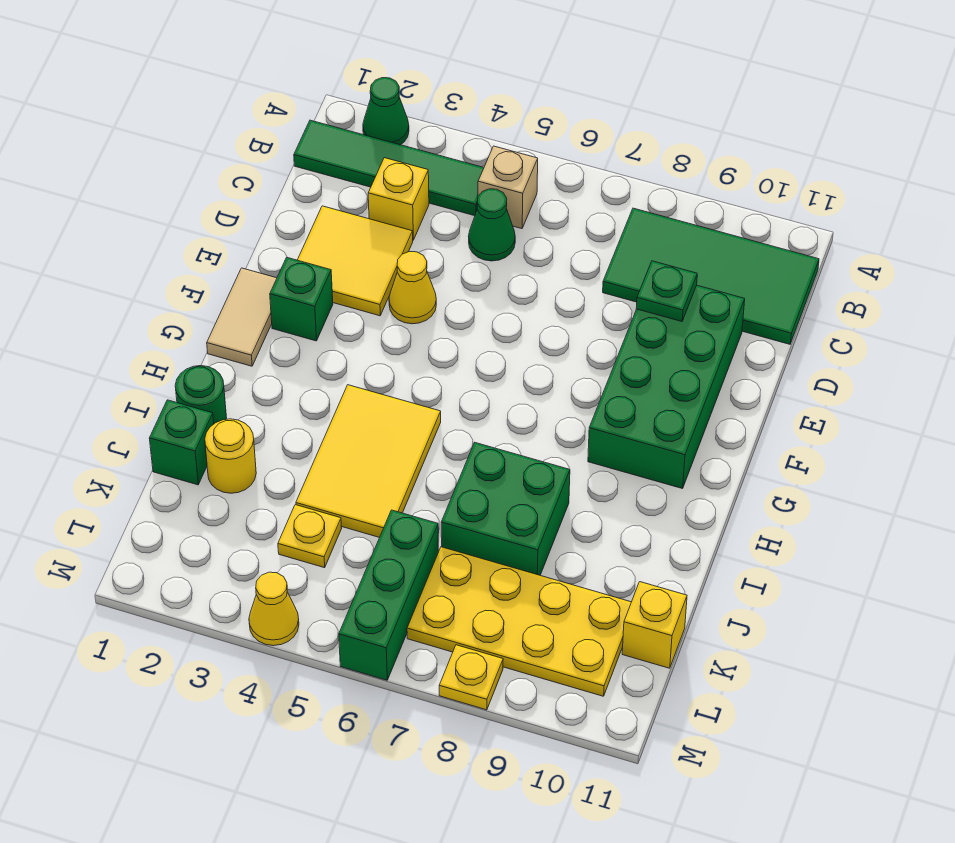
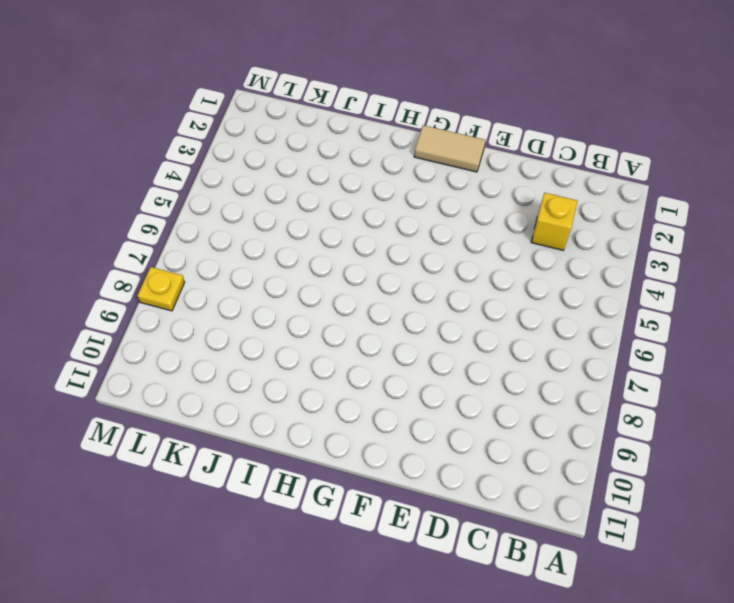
none -> green 1x1 cone [363,78,409,145]
none -> green 1x4 tile [294,120,484,216]
none -> tan 1x1 brick [478,146,538,229]

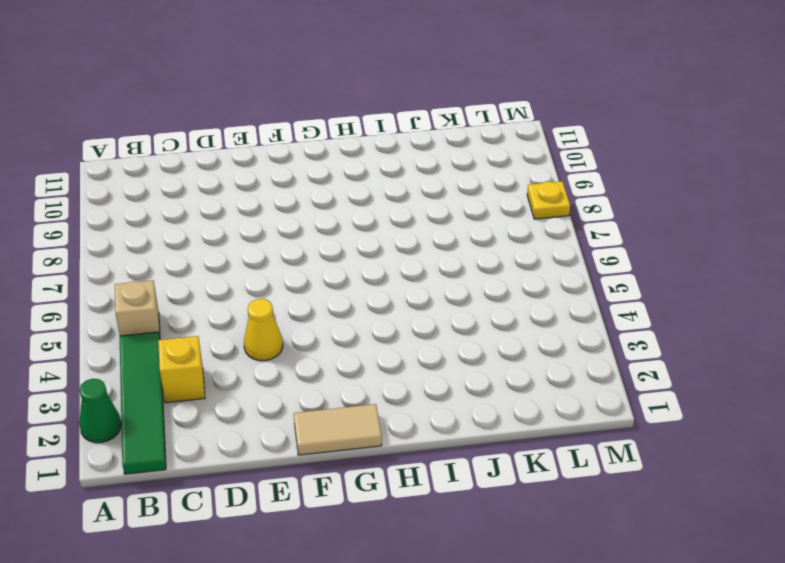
none -> green 2x4 tile [603,208,819,344]
none -> green 1x1 cone [469,189,515,261]
none -> yellow 2x2 tile [298,206,413,316]

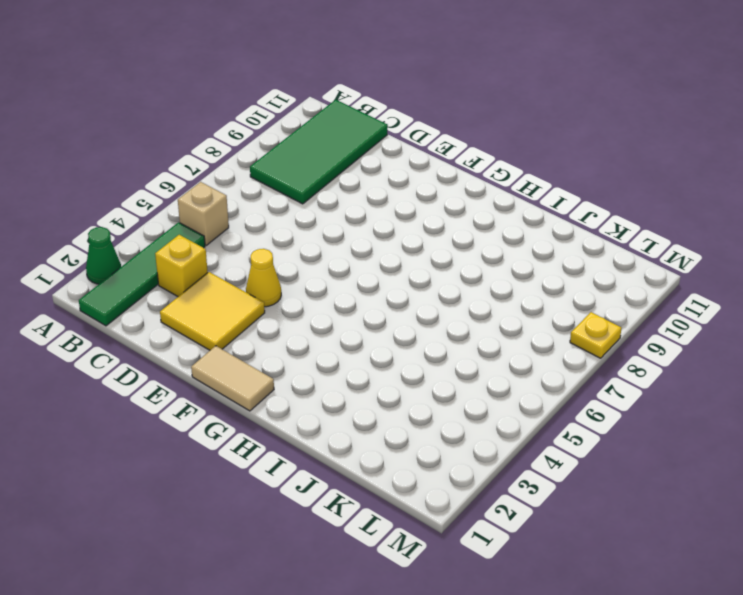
none -> green 1x1 cone [469,189,515,261]
none -> green 2x4 brick [588,285,745,489]
none -> green 1x1 brick [270,257,333,341]

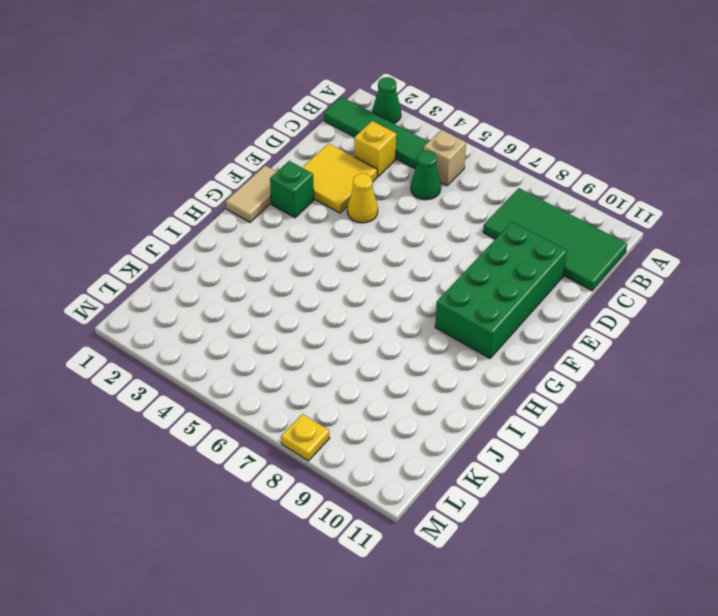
none -> yellow 2x3 tile [296,385,441,537]
none -> green 1x1 round brick [175,366,227,424]
none -> green 2x2 brick [441,443,570,575]

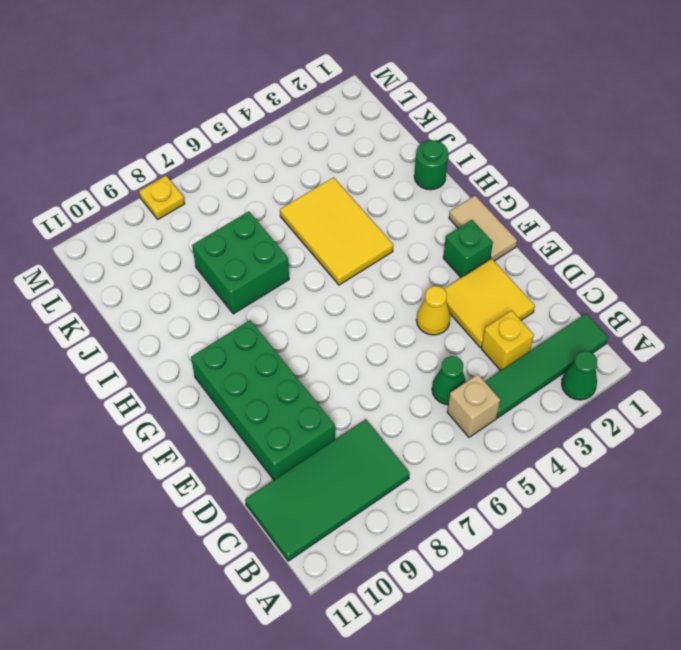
none -> green 1x1 brick [149,400,214,485]
none -> yellow 1x1 round brick [205,419,256,493]
none -> yellow 1x1 plate [278,505,342,568]

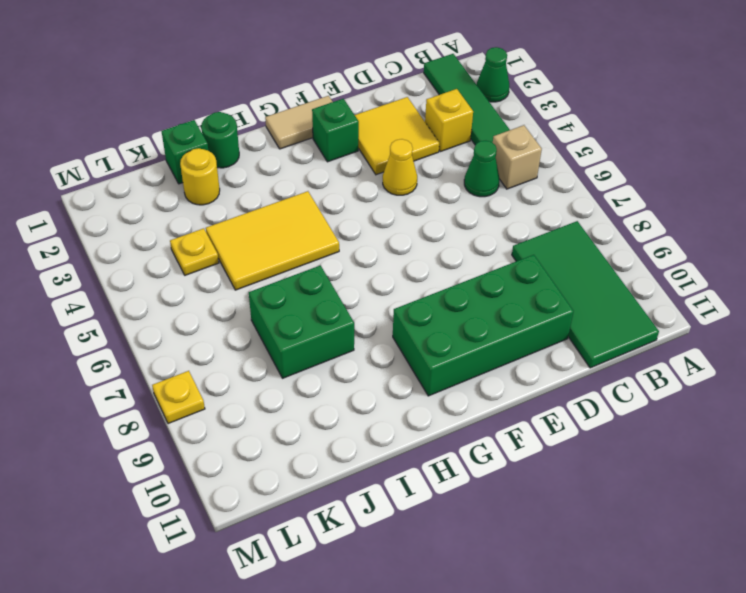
none -> green 1x3 brick [339,510,439,680]
none -> yellow 2x4 plate [407,547,631,696]
none -> yellow 1x1 brick [622,582,687,668]

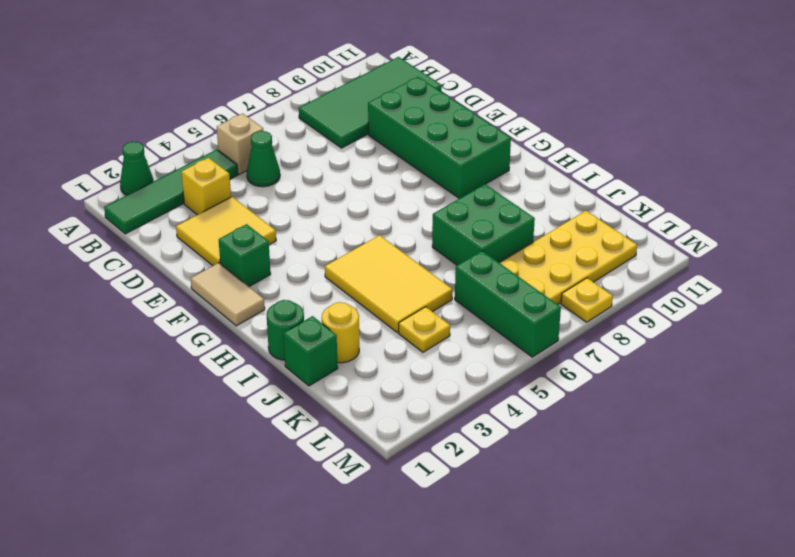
none -> yellow 1x1 cone [389,252,436,324]
none -> yellow 1x1 brick [622,582,687,668]
none -> yellow 1x1 cone [249,572,299,646]

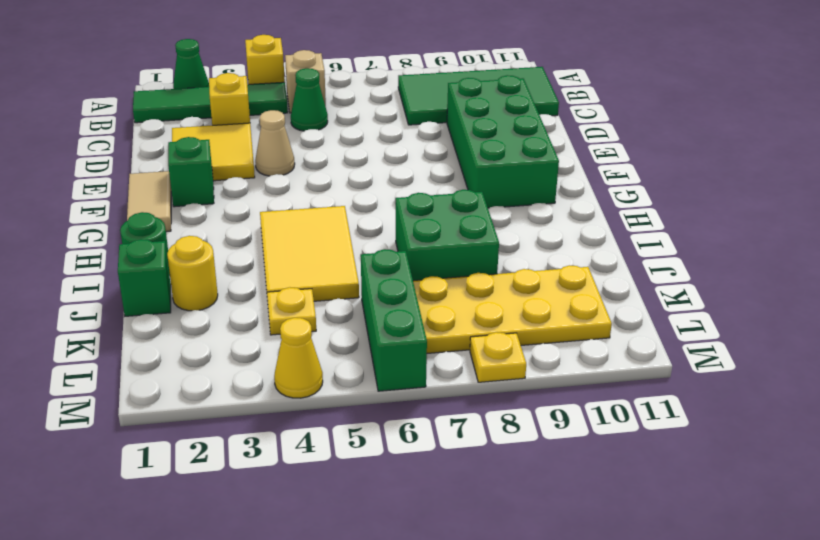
yellow 1x1 brick [245,35,285,84] -> yellow 1x1 brick moved to [622,582,687,668]
tan 1x1 cone [255,110,295,176] -> yellow 1x1 cone [389,252,436,324]
none -> green 1x1 plate [636,261,697,321]

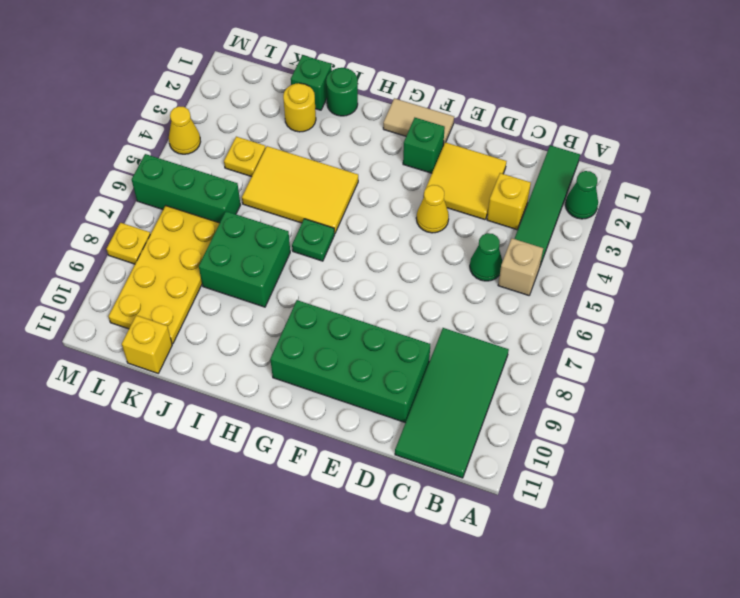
green 1x1 plate [292,219,335,261] -> green 1x1 plate moved to [636,261,697,321]

